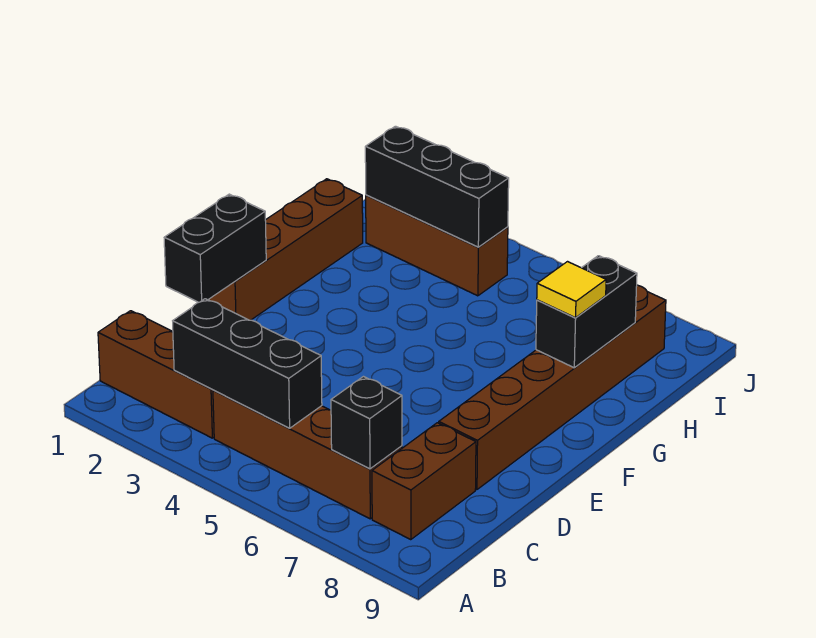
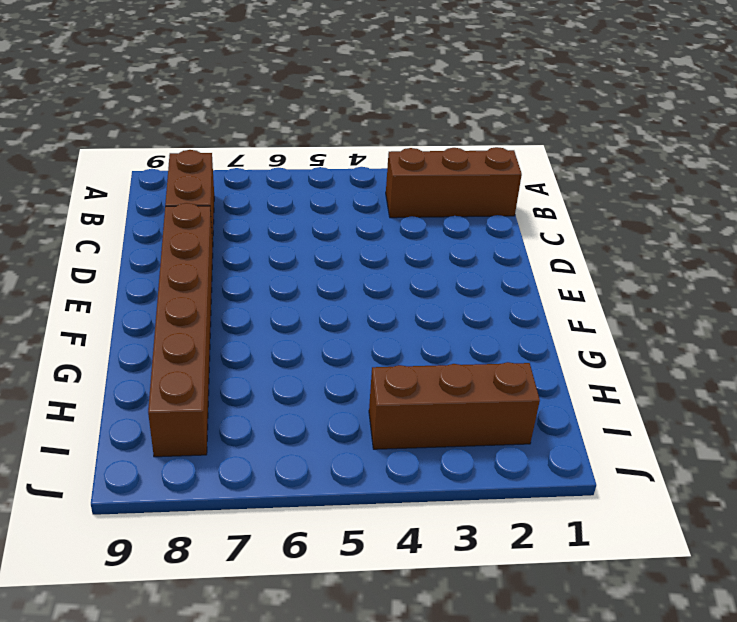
none -> brown 1x4 brick [213,390,402,519]
none -> brown 1x4 brick [208,179,363,320]
none -> black 1x3 brick [173,299,322,428]

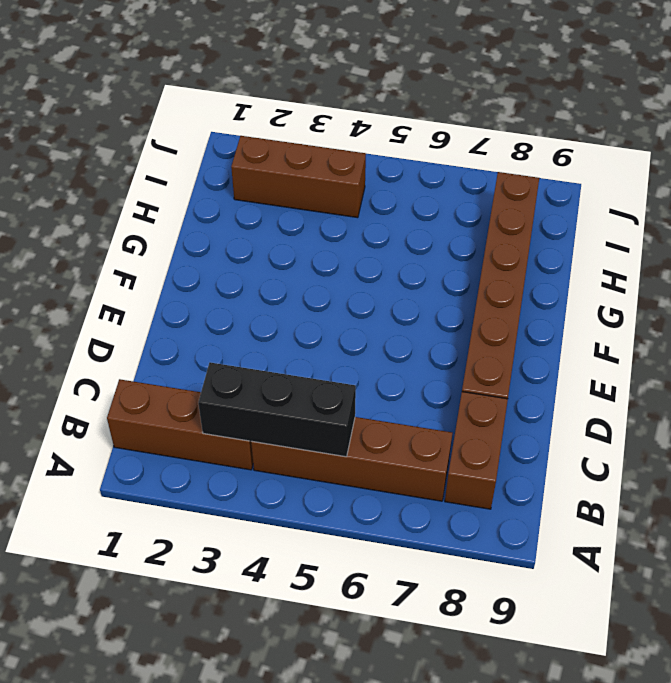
none -> brown 1x4 brick [208,179,363,320]
none -> black 1x1 brick [331,377,402,469]
none -> black 1x2 brick [164,194,266,302]

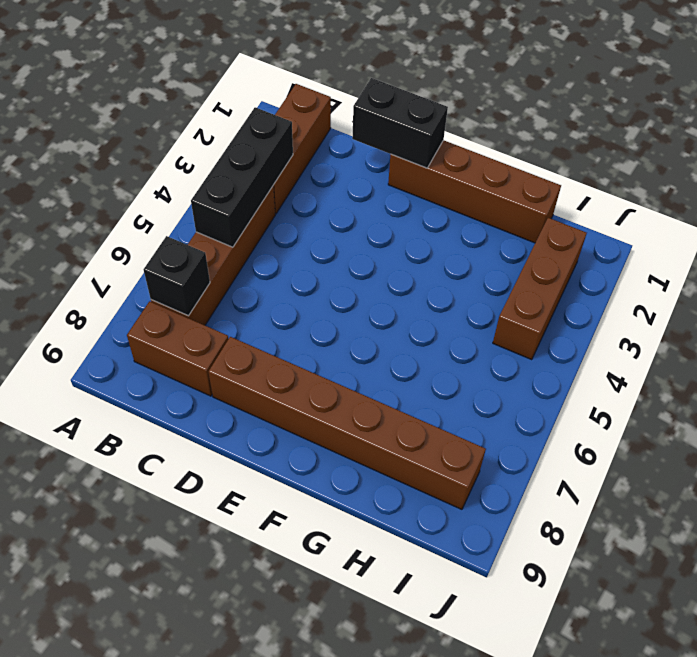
none -> black 1x2 brick [536,256,637,368]
none -> black 1x3 brick [365,126,509,247]
none -> yellow 1x1 tile [537,262,606,318]

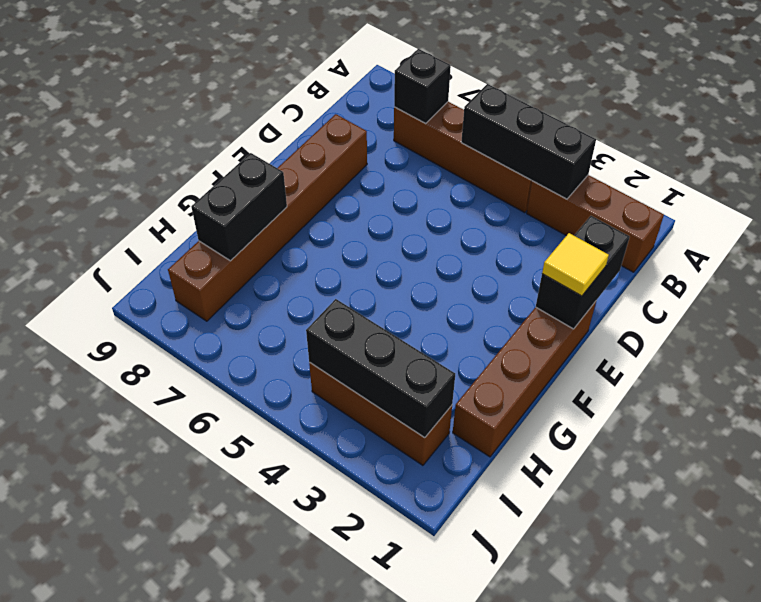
yellow 1x1 tile [542,233,609,296] -> yellow 1x1 tile moved to [537,262,606,318]
none -> brown 1x2 brick [372,423,476,540]

